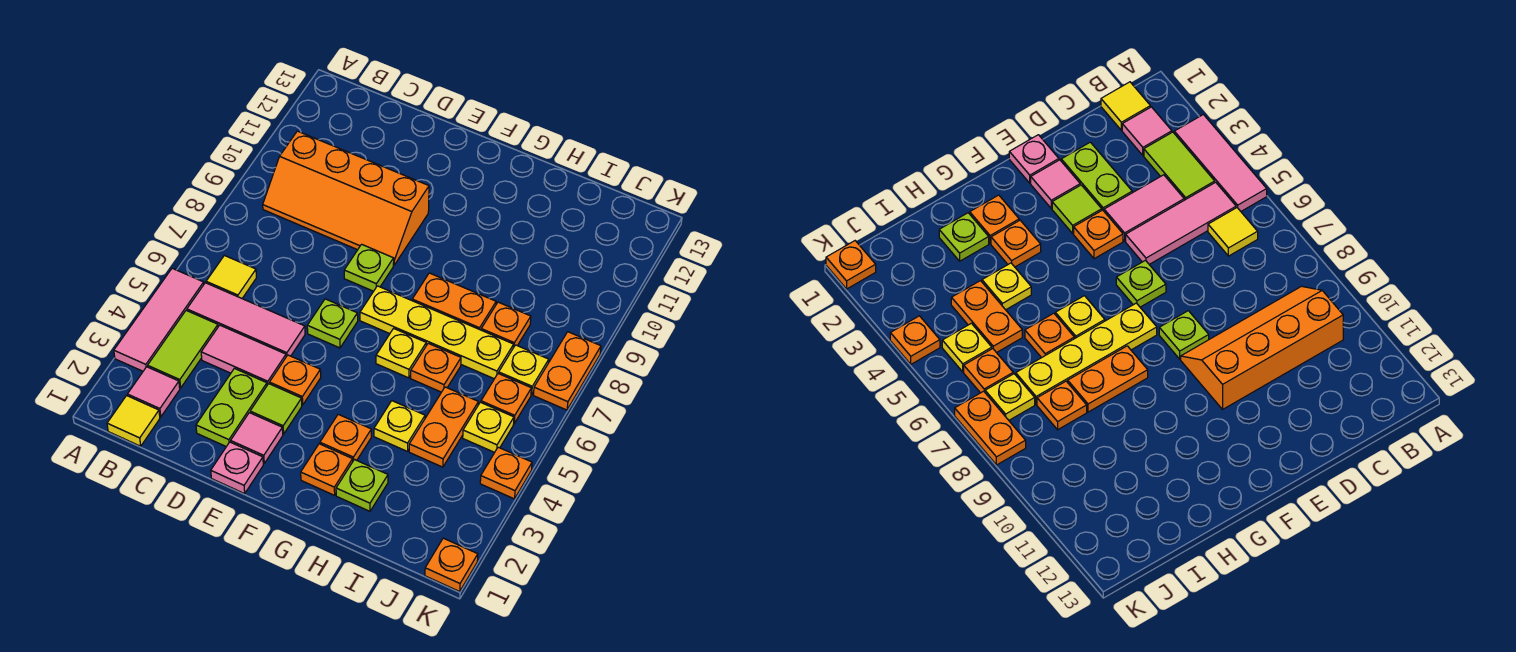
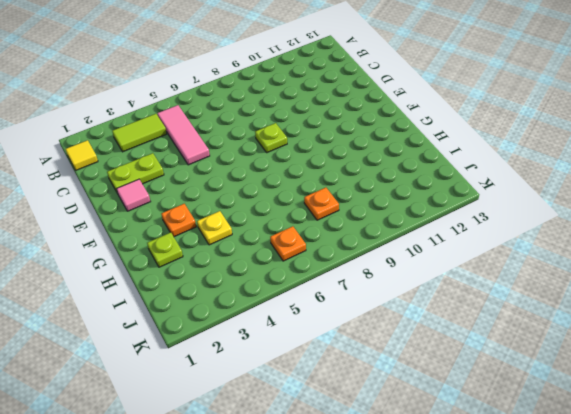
none -> pink 1x3 tile [114,268,204,371]
none -> pink 1x1 tile [127,367,180,417]
none -> yellow 1x1 tile [206,255,256,298]
none -> orange 2x4 slope [263,131,429,265]

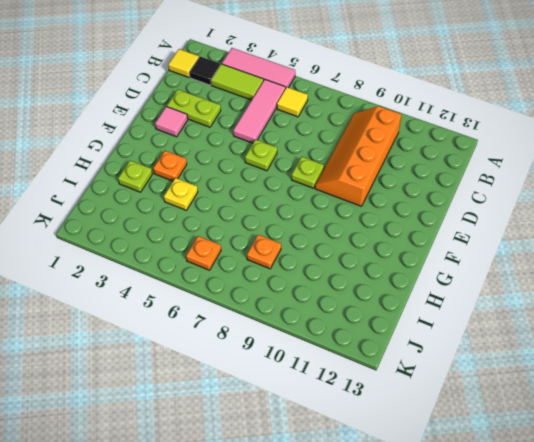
black 1x1 tile [190,57,220,85] -> pink 1x1 tile [127,367,180,417]
none -> pink 1x2 tile [201,325,286,385]
none -> pink 1x1 plate [211,442,263,494]
none -> lime 1x1 tile [250,384,302,434]
none -> orange 1x1 plate [270,355,321,405]

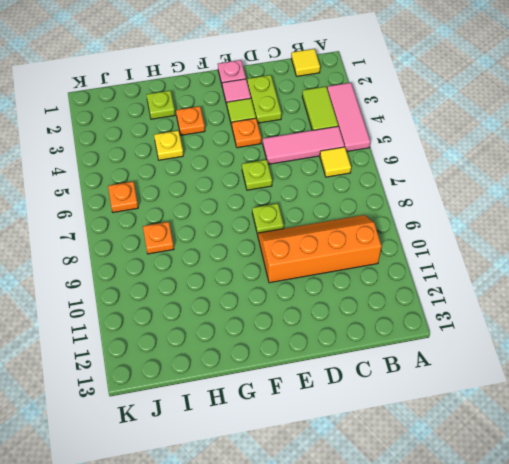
none -> pink 1x1 tile [127,367,180,417]
none -> pink 1x2 tile [201,325,286,385]
none -> yellow 1x4 plate [360,286,514,379]
none -> orange 1x1 plate [301,444,353,495]

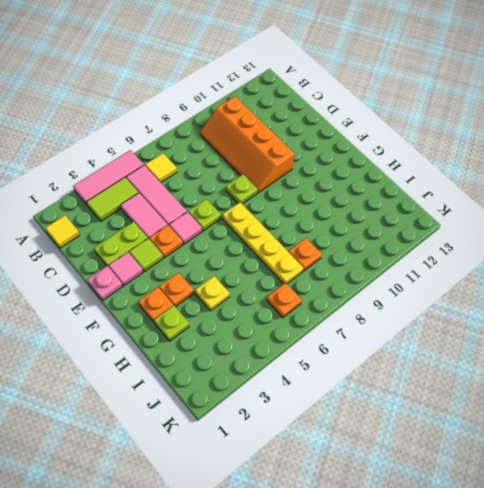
pink 1x1 tile [169,212,202,244] -> pink 1x1 tile moved to [127,367,180,417]
none -> yellow 1x1 plate [376,328,426,378]
none -> orange 1x2 plate [412,273,496,330]
none -> orange 1x1 plate [411,343,461,392]
none -> orange 1x2 plate [409,387,478,467]

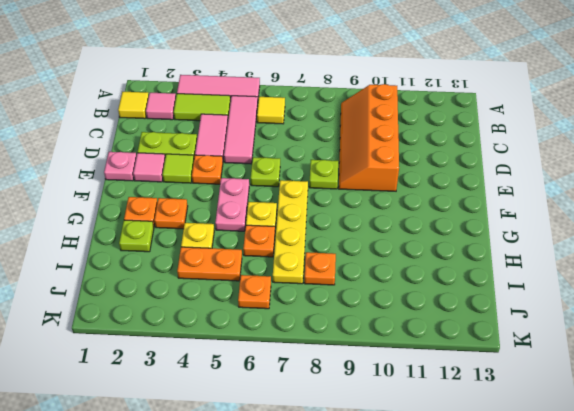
pink 1x2 plate [215,178,249,231] -> none
none -> orange 1x2 plate [412,273,496,330]
none -> yellow 1x1 plate [463,402,514,452]
none -> yellow 1x1 plate [499,345,549,395]
none -> orange 1x1 plate [425,538,478,591]

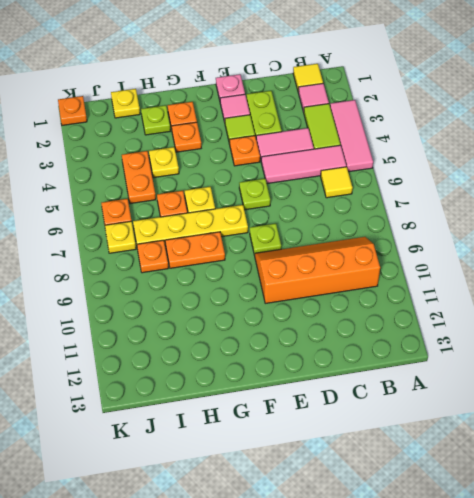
yellow 1x1 plate [111,89,140,118] -> yellow 1x1 plate moved to [463,402,514,452]
none -> orange 1x1 plate [480,447,532,499]
none -> orange 1x2 plate [533,332,601,410]

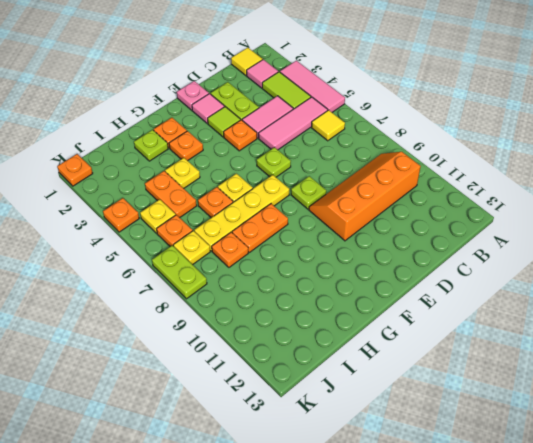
lime 1x2 plate [152,245,207,299] -> orange 1x2 plate [533,332,601,410]

